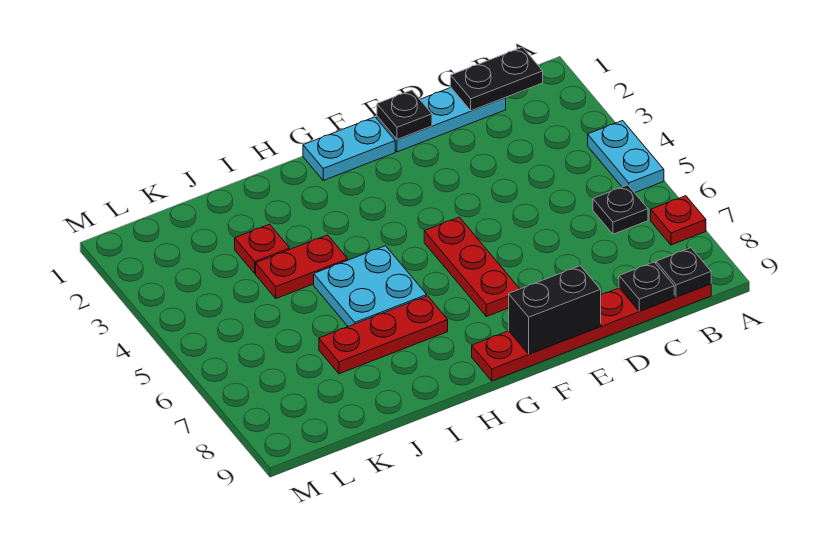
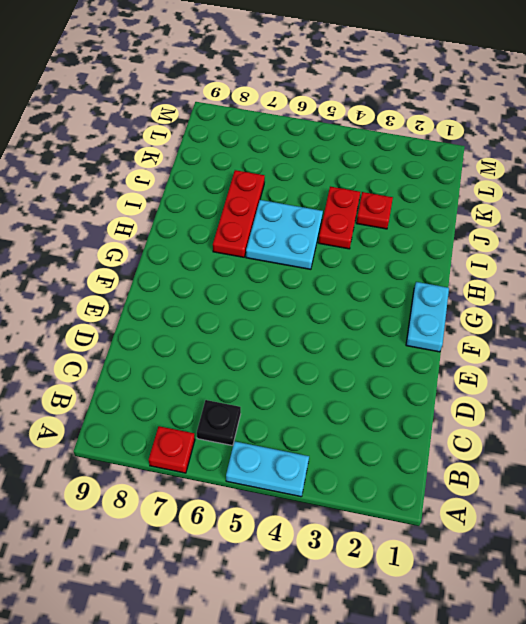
none -> red 1x6 plate [472,284,711,381]
none -> cyan 1x3 plate [377,88,506,152]
none -> red 1x3 plate [424,217,519,317]

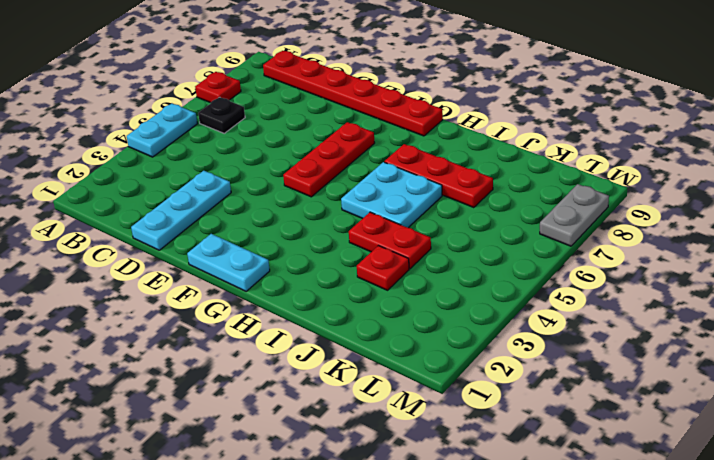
cyan 1x3 plate [131,171,231,250] -> cyan 1x3 plate turned to [377,88,506,152]
grey 1x2 plate [540,184,609,246] -> none
none -> black 1x2 plate [451,47,543,111]
none -> black 1x1 plate [656,248,711,297]
none -> black 1x1 plate [619,262,674,311]

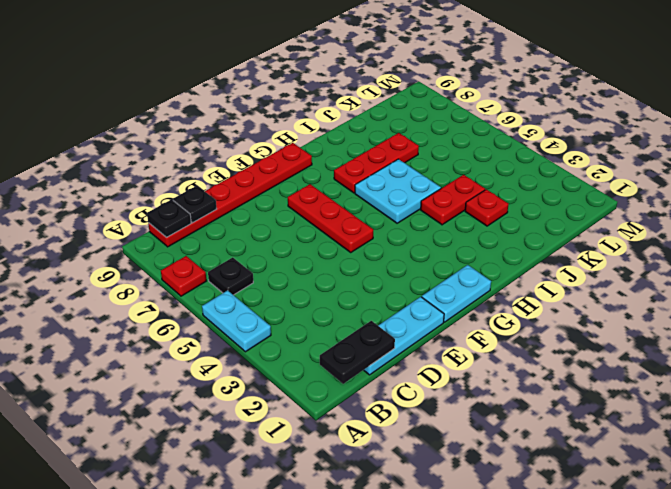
none -> black 1x1 plate [377,90,432,140]
none -> black 1x2 brick [509,266,601,354]

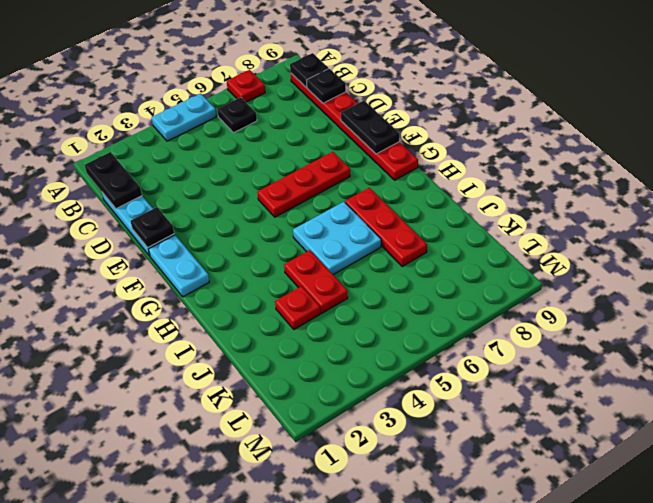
black 1x2 plate [341,101,400,154] -> black 1x2 brick [509,266,601,354]

